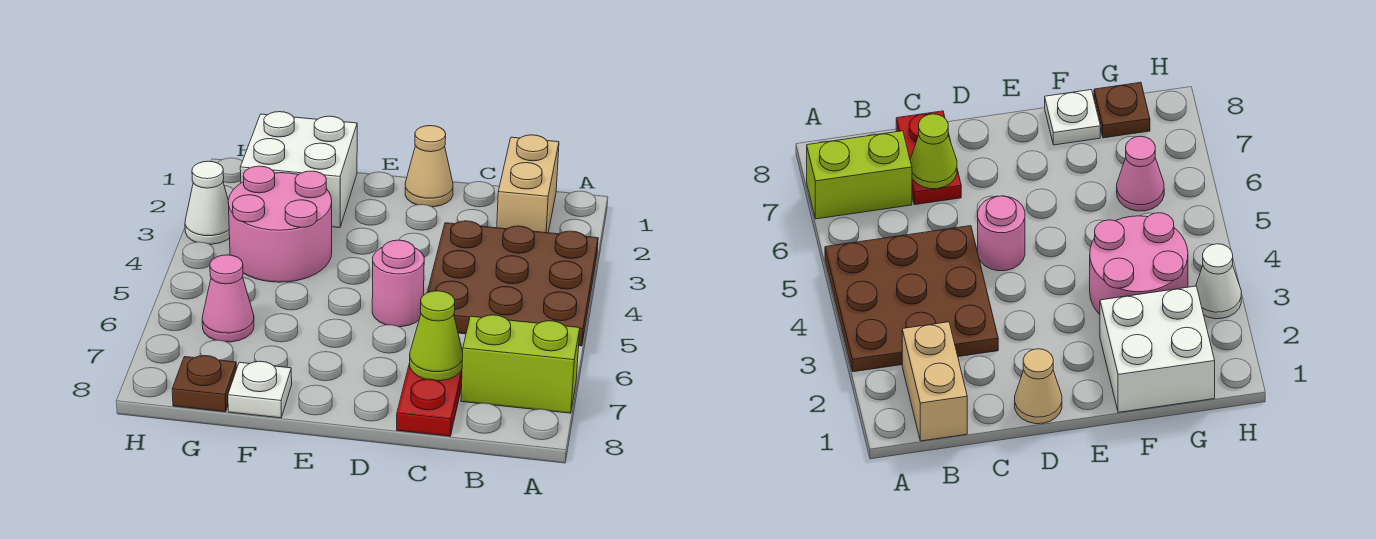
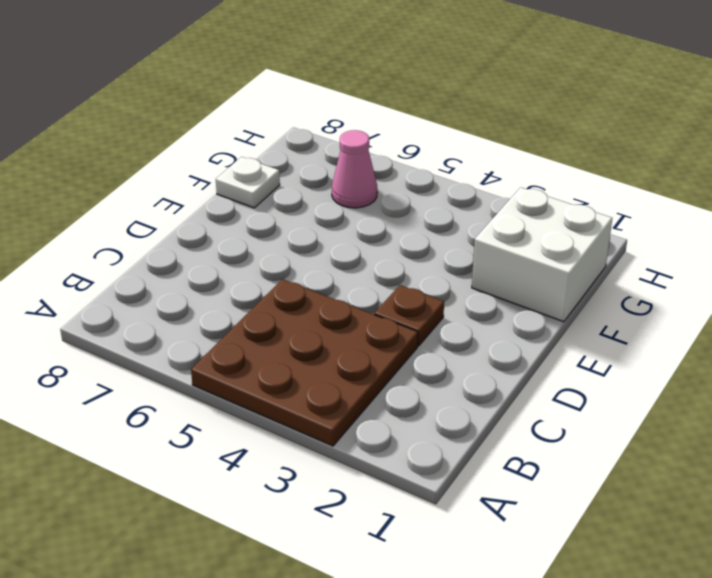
brown 1x1 plate [374,285,444,346] -> brown 1x1 plate moved to [172,356,236,412]
none -> lime 1x2 brick [461,315,580,413]
none -> tan 1x2 brick [497,135,559,233]
none -> red 1x2 plate [397,363,462,436]

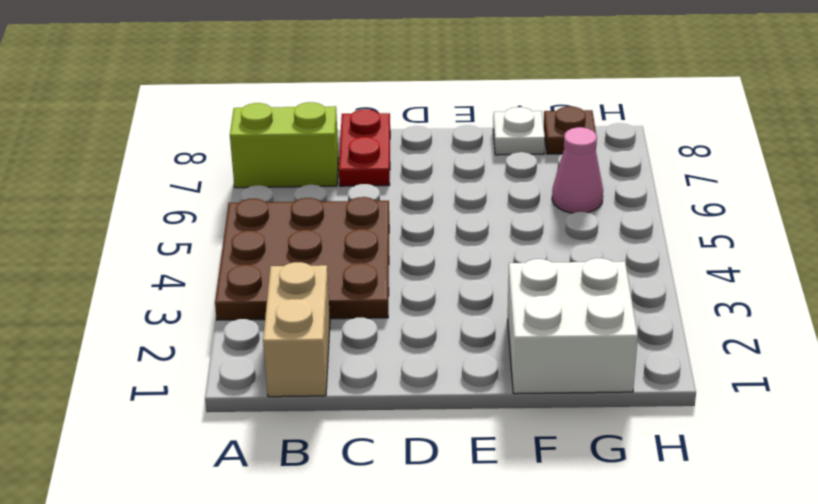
none -> tan 1x1 cone [405,126,453,207]
none -> pink 1x1 round brick [372,240,424,327]
none -> pink 2x2 round brick [228,166,332,282]

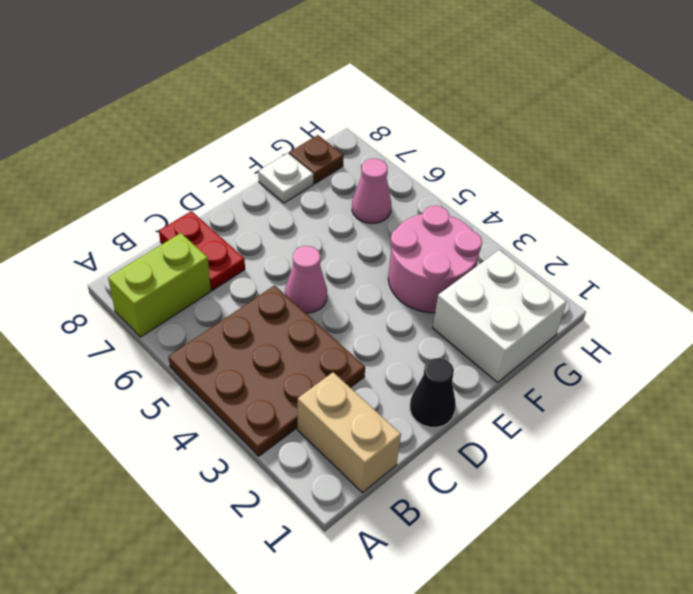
black 1x1 cone [410,358,456,428] -> tan 1x1 cone [405,126,453,207]
pink 1x1 cone [285,246,327,313] -> pink 1x1 round brick [372,240,424,327]
none -> white 1x1 cone [185,161,230,244]
none -> lime 1x1 cone [410,291,463,381]

